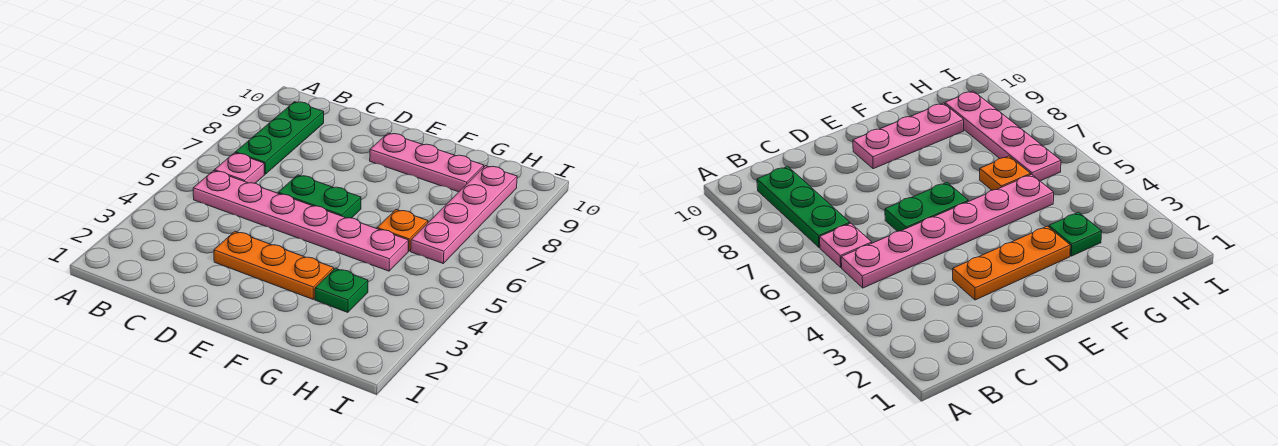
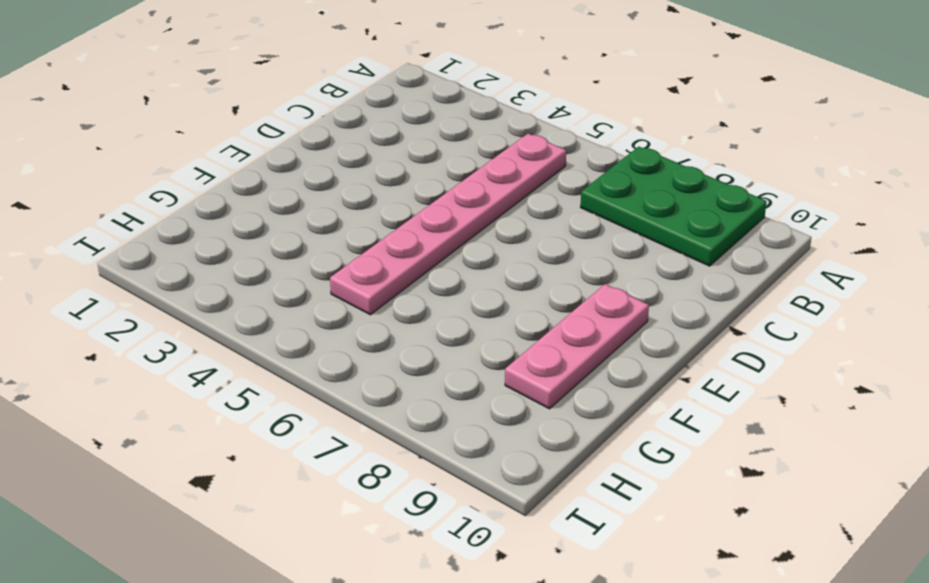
green 2x3 plate [581,147,767,266] -> green 1x3 plate [235,102,324,174]
none -> pink 1x1 plate [215,153,264,183]
none -> orange 1x3 plate [214,231,334,299]

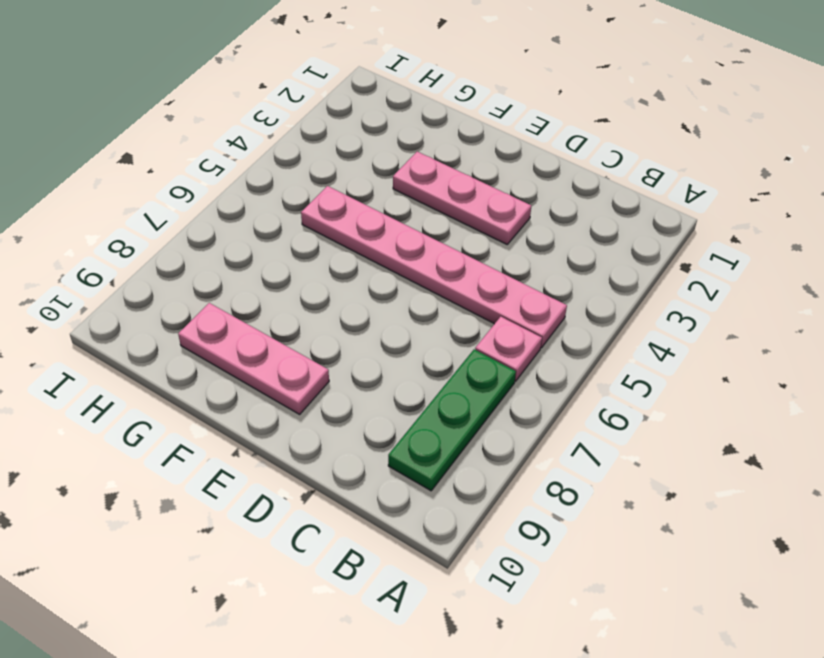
pink 1x3 plate [393,152,531,244] -> orange 1x3 plate [214,231,334,299]
none -> green 1x2 plate [278,175,361,218]
none -> green 1x1 plate [315,268,368,313]

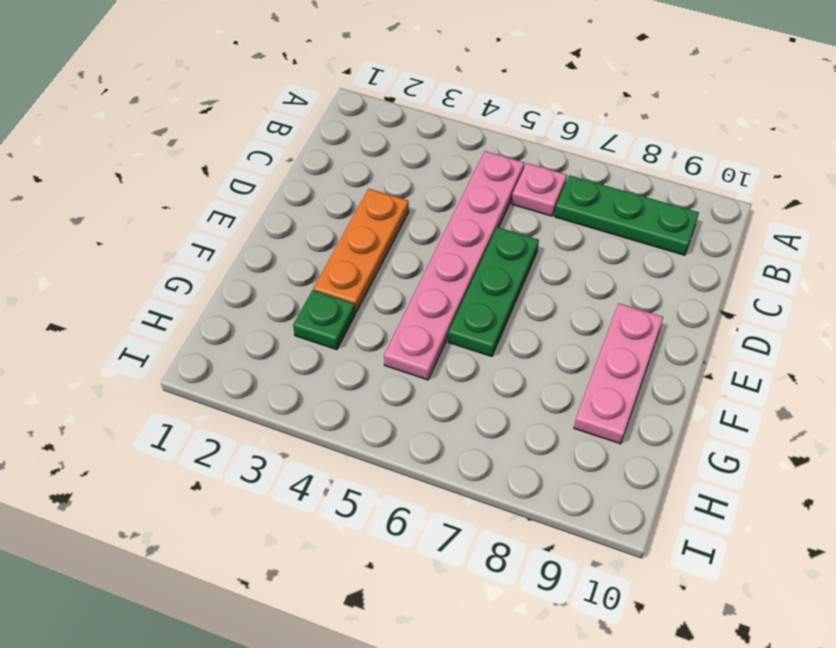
green 1x3 plate [448,227,539,357] -> green 1x2 plate [278,175,361,218]
none -> orange 1x1 plate [377,210,428,251]
none -> pink 1x4 plate [411,166,517,263]

